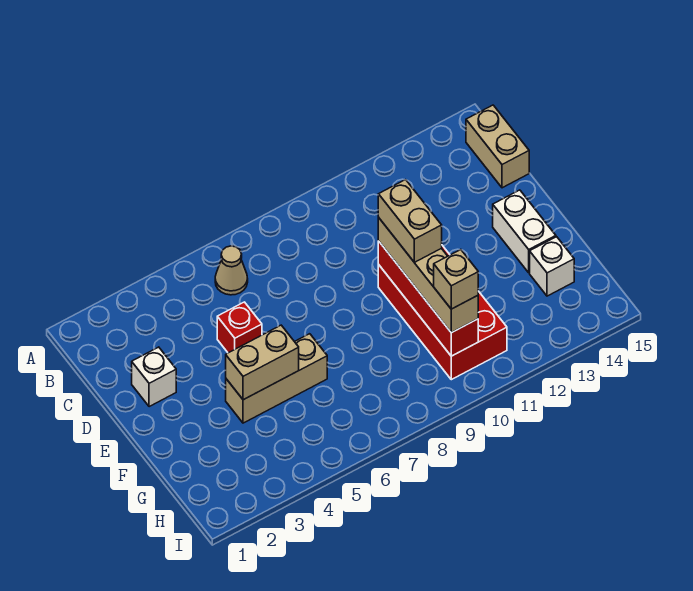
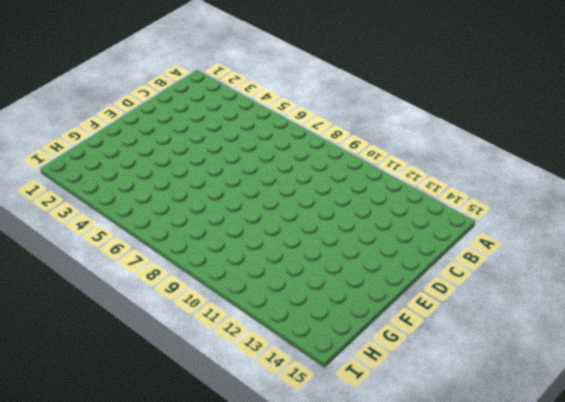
none -> tan 1x1 cone [215,246,248,295]
none -> tan 1x2 brick [466,105,529,188]
none -> white 1x1 brick [132,347,176,407]

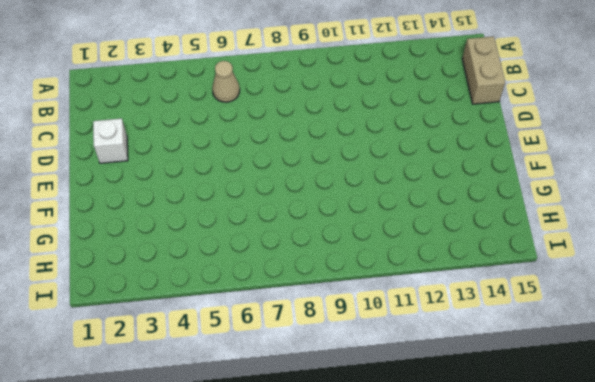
none -> red 1x1 brick [217,302,262,353]
none -> red 2x4 brick [378,245,507,380]
none -> white 1x2 brick [493,190,556,273]

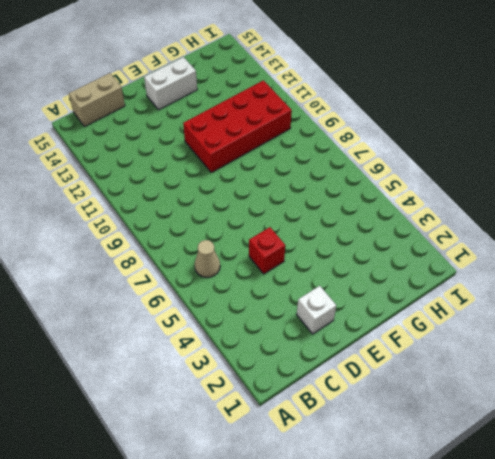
none -> tan 1x3 brick [226,334,327,423]
none -> white 1x1 brick [530,237,574,296]
none -> red 1x4 brick [378,241,478,356]

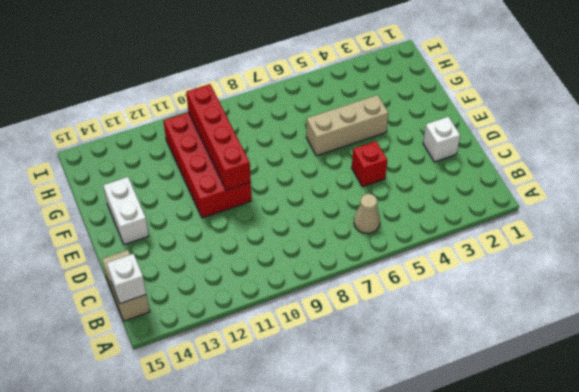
white 1x1 brick [107,254,146,304] -> white 1x1 brick moved to [530,237,574,296]
none -> tan 1x2 brick [226,325,299,400]
none -> tan 1x4 brick [378,218,478,333]
none -> tan 1x2 brick [378,180,442,263]

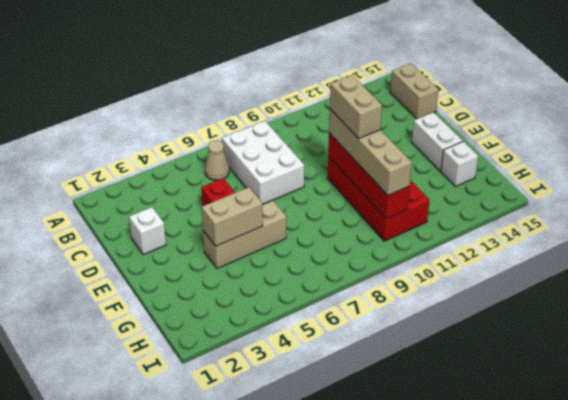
white 2x3 brick [222,121,304,205] -> none
none -> tan 1x1 brick [434,250,478,309]

